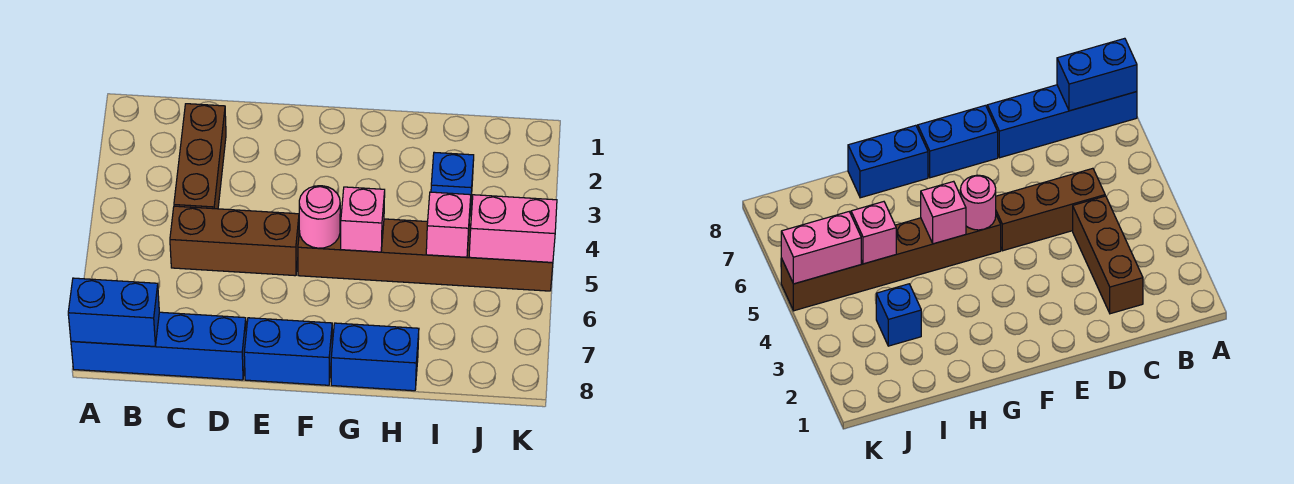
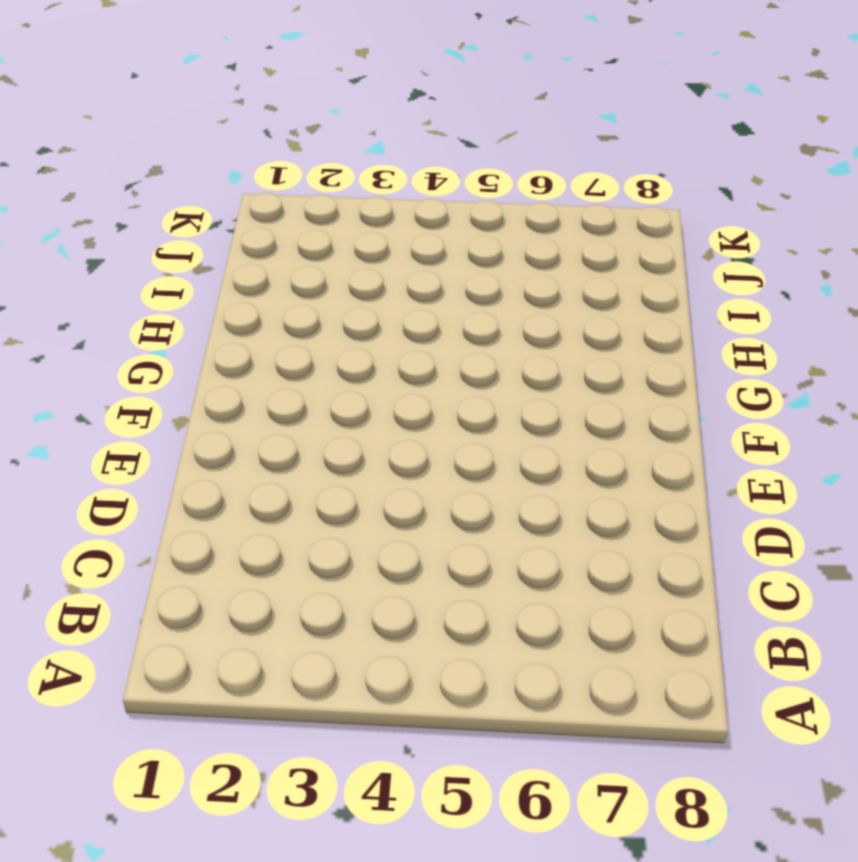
none -> blue 1x4 brick [71,312,246,380]
none -> brown 1x3 brick [174,104,226,209]
none -> brown 1x3 brick [170,206,299,276]

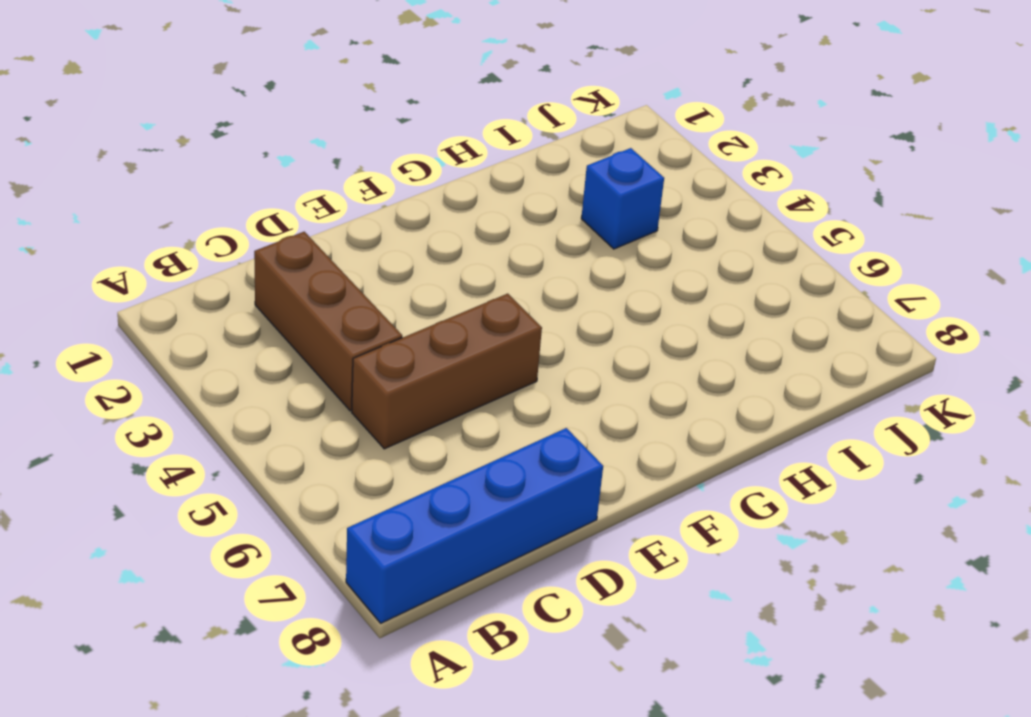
none -> blue 1x2 brick [244,318,332,385]
none -> brown 1x6 brick [298,216,553,291]
none -> blue 1x2 brick [331,323,419,391]

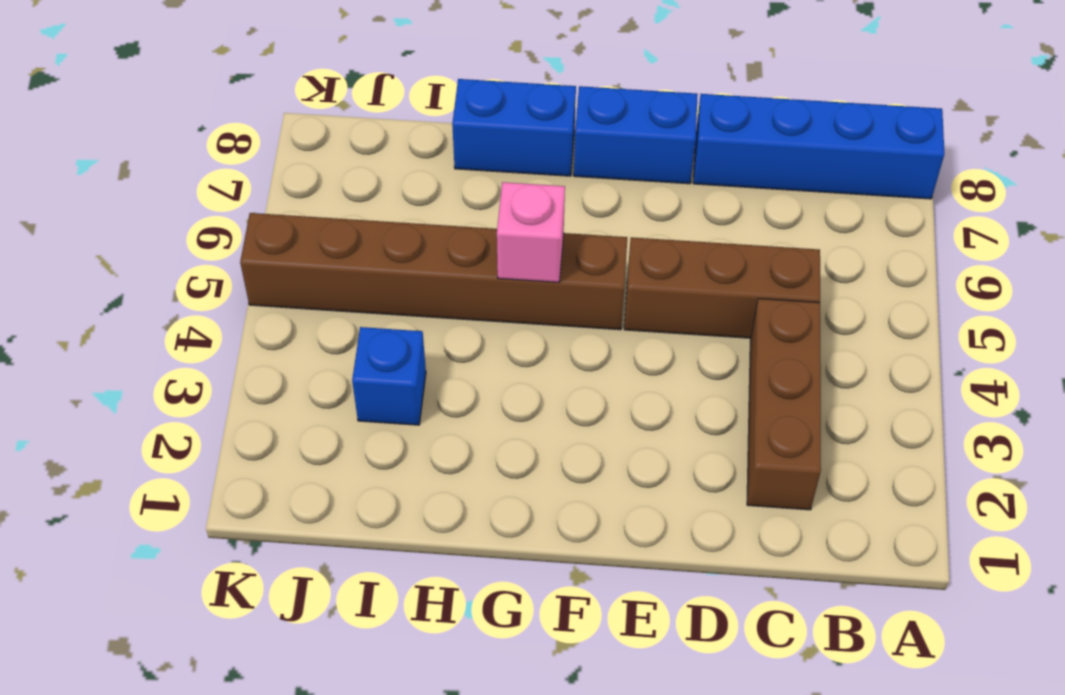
none -> blue 1x2 brick [68,278,159,346]
none -> pink 1x1 round brick [299,186,340,248]
none -> pink 1x1 brick [426,192,471,257]

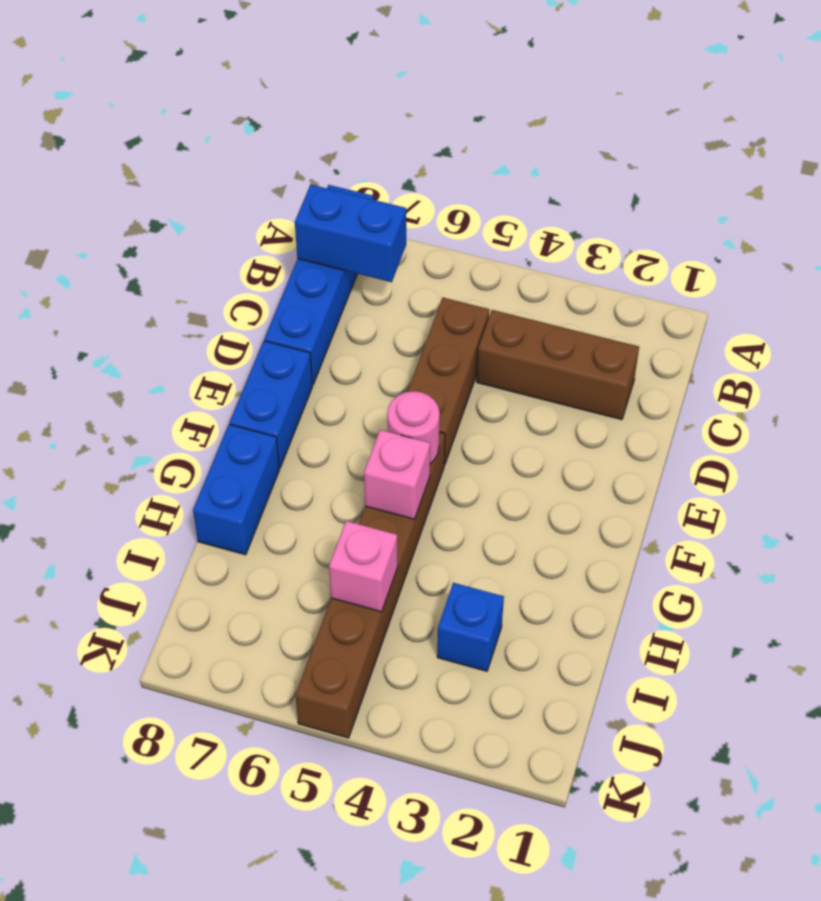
blue 1x2 brick [295,185,406,282] -> blue 1x2 brick turned to [68,278,159,346]
none -> pink 1x2 brick [469,195,557,262]

